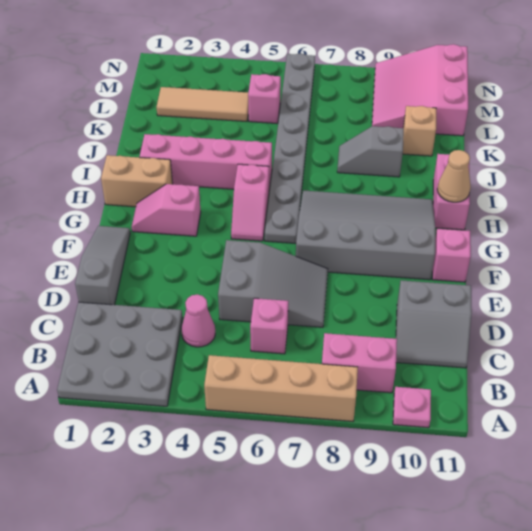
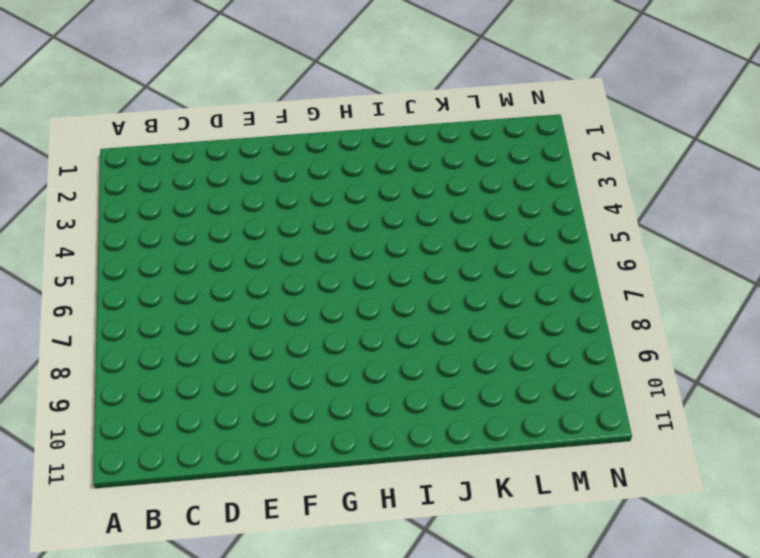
none -> grey 3x3 plate [57,302,182,406]
none -> tan 1x4 brick [204,355,358,421]
none -> pink 1x1 plate [393,387,431,428]

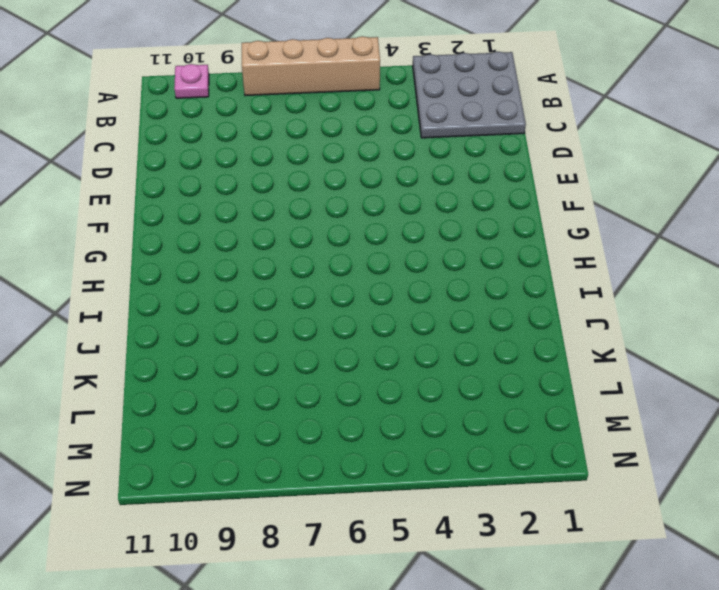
none -> pink 1x2 brick [322,333,397,393]
none -> pink 1x1 cone [181,294,215,347]
none -> pink 1x1 brick [250,298,288,354]

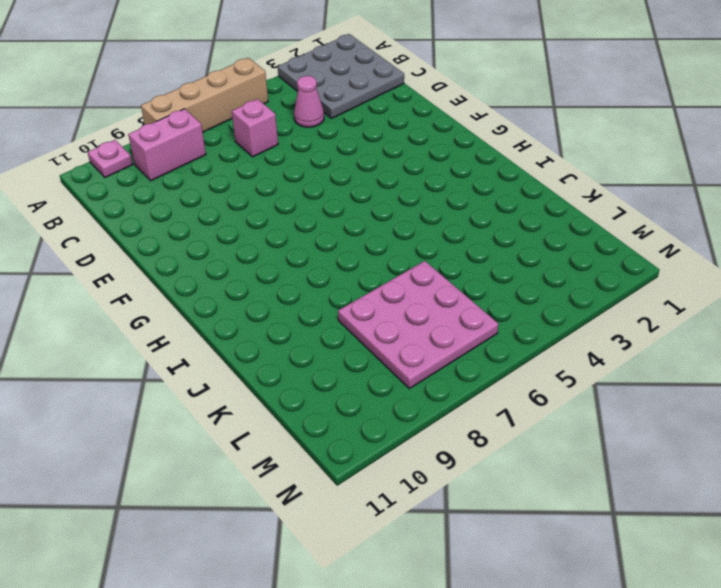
pink 3x3 plate [338,261,498,389] -> grey 1x8 plate [265,54,315,243]
none -> grey 2x2 slope [396,280,472,368]
none -> grey 1x3 slope [75,226,130,305]
none -> grey 2x3 slope [218,240,328,327]

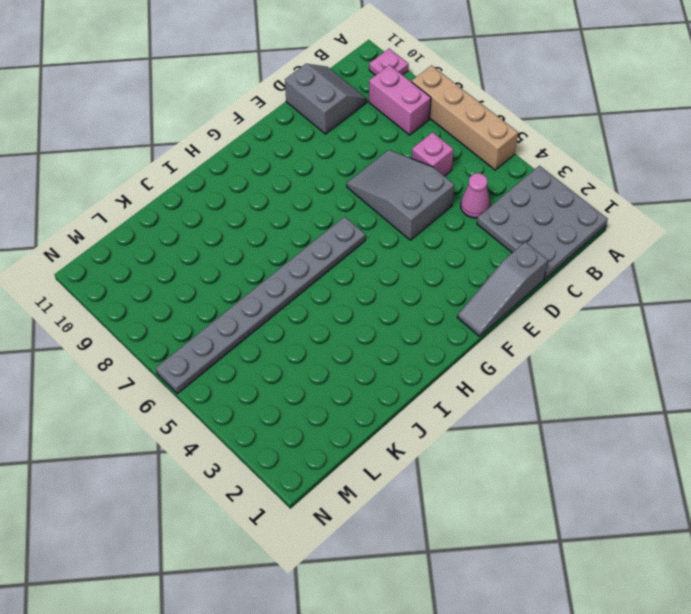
none -> grey 3x4 slope [296,190,435,280]
none -> pink 1x1 brick [432,229,471,282]
none -> pink 1x2 slope [132,184,201,236]

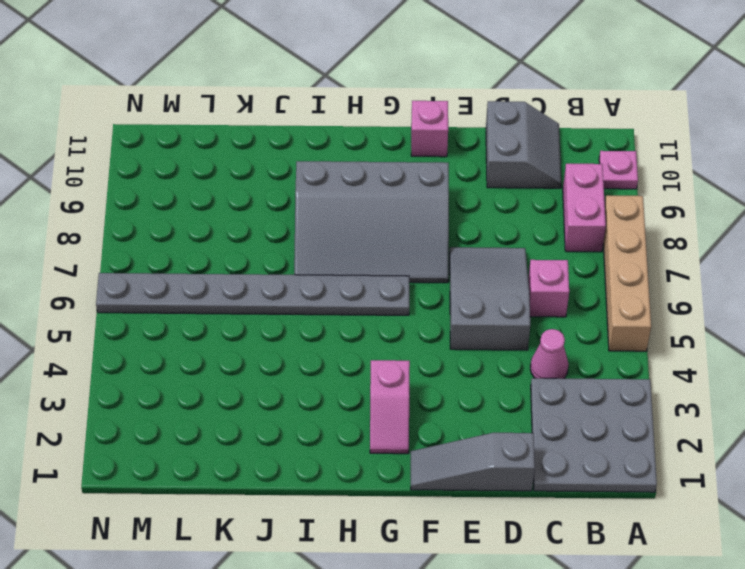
grey 3x4 slope [294,161,449,283] -> grey 3x4 slope turned to [296,190,435,280]
none -> pink 1x2 slope [231,164,269,241]
none -> tan 1x2 brick [101,155,173,207]
none -> pink 1x2 brick [433,154,470,230]

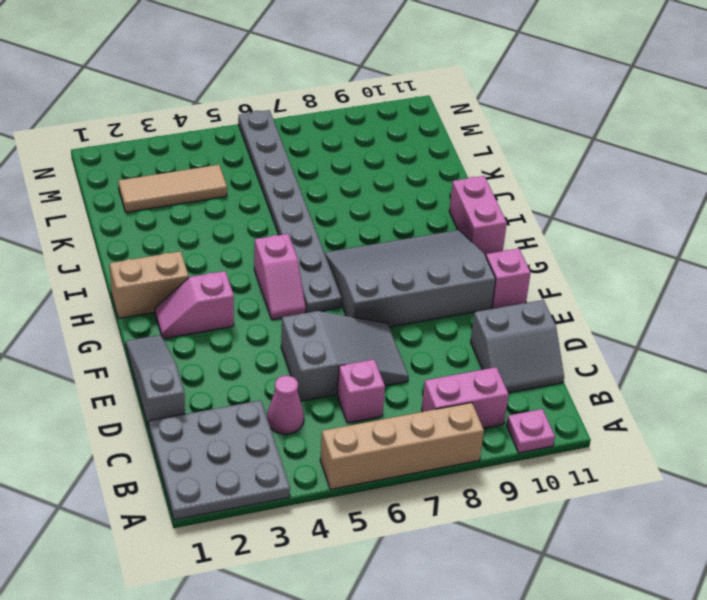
none -> pink 1x4 brick [140,134,272,189]
none -> grey 1x2 slope [337,126,404,177]
none -> tan 1x1 brick [403,106,436,156]

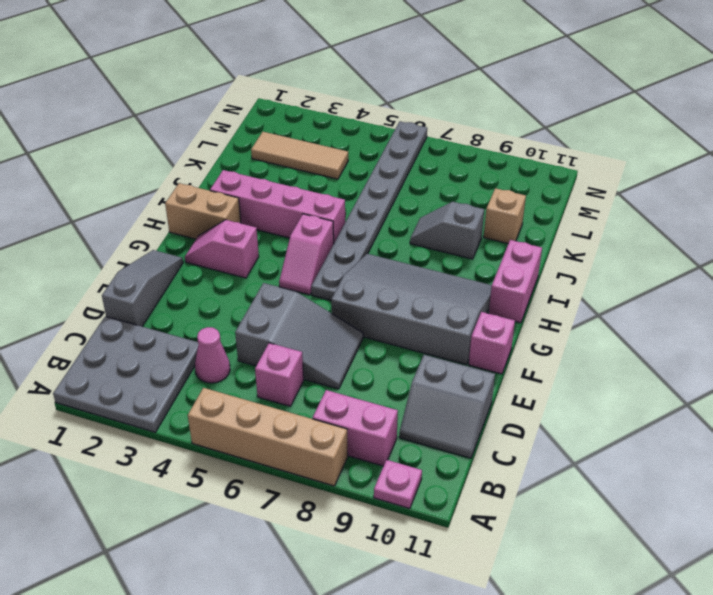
none -> pink 1x1 brick [248,74,281,123]
none -> pink 3x3 slope [372,44,468,136]
none -> tan 1x1 cone [437,150,471,202]

